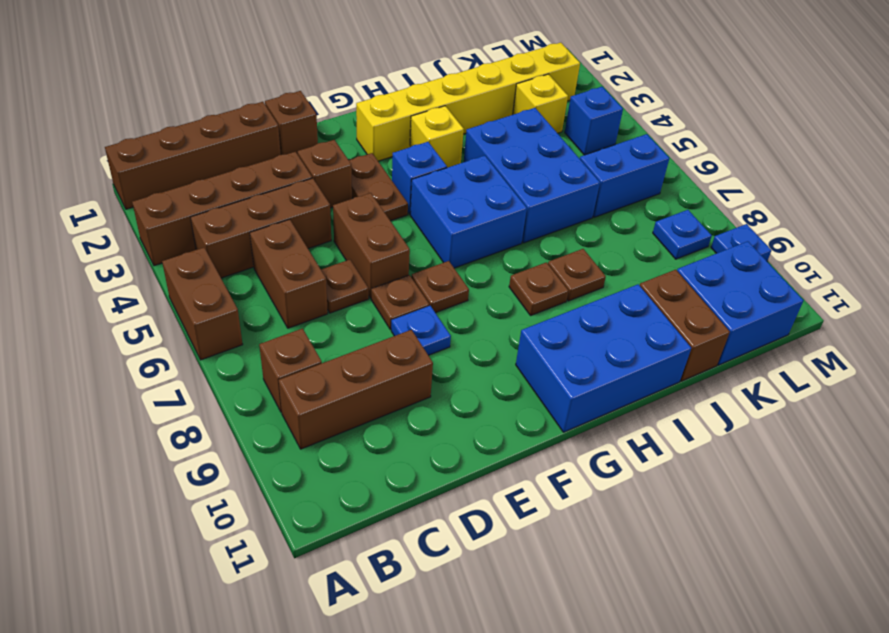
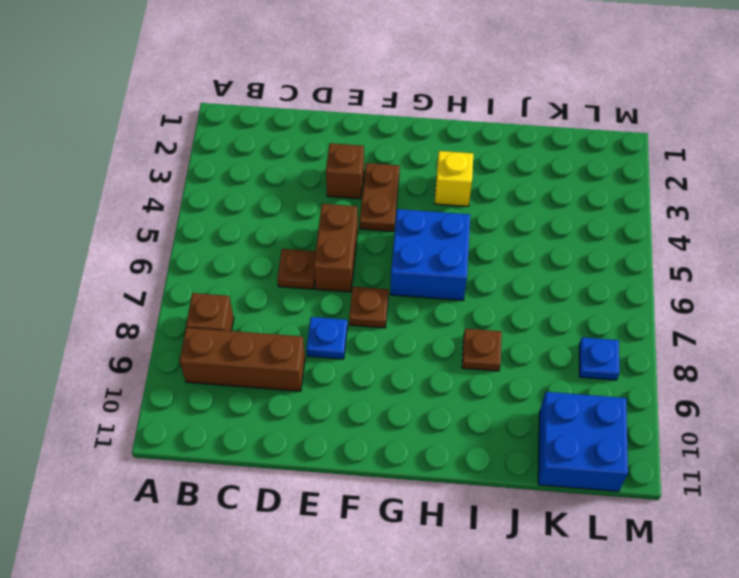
none -> brown 1x4 brick [105,102,281,209]
none -> brown 1x4 brick [132,152,312,266]
none -> brown 1x2 brick [162,248,243,360]
none -> brown 1x3 brick [191,178,331,278]

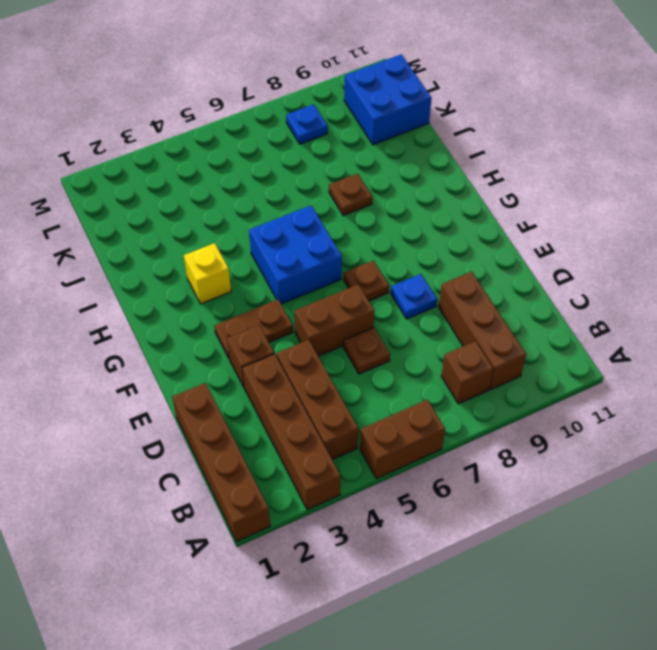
none -> brown 1x2 brick [250,219,328,328]
none -> brown 1x1 brick [265,91,318,155]
none -> brown 1x1 plate [371,275,429,329]
none -> yellow 1x6 brick [356,43,580,161]

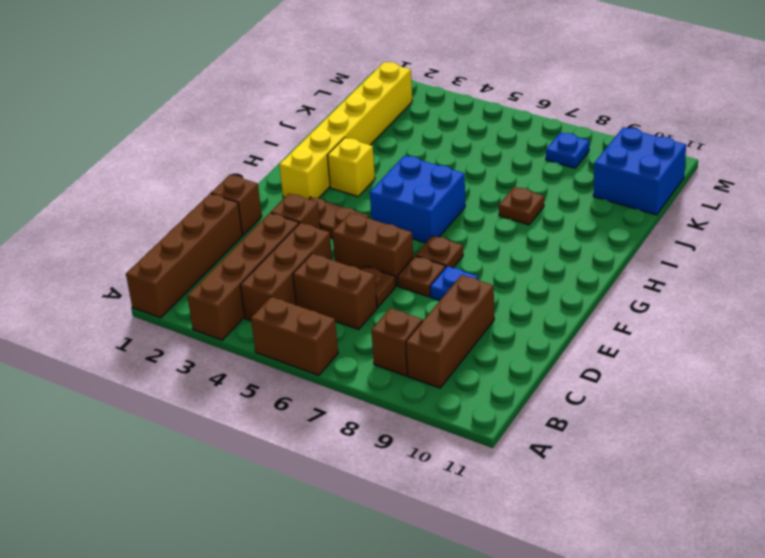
none -> blue 1x1 brick [392,142,447,214]
none -> blue 2x3 brick [516,284,691,432]
none -> brown 1x1 plate [509,262,568,315]
none -> blue 2x3 brick [464,108,600,243]

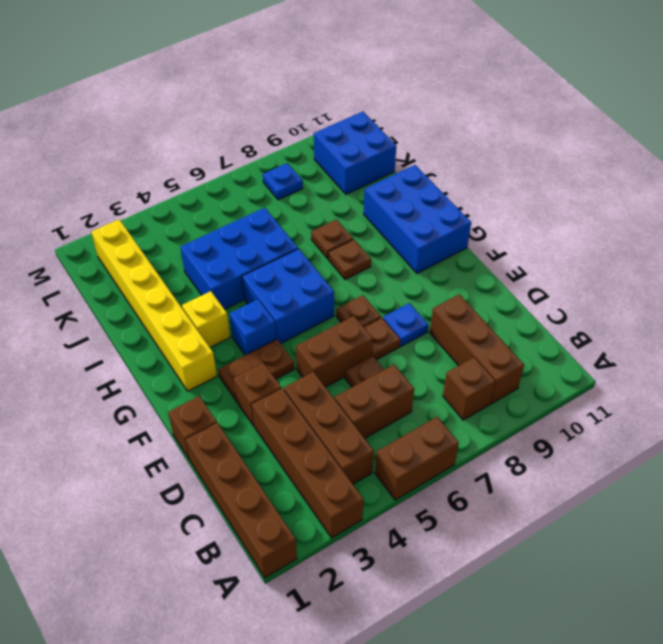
none -> brown 1x2 brick [640,270,730,381]
none -> yellow 1x1 brick [513,74,568,133]
none -> blue 1x2 brick [580,134,669,217]
none -> blue 1x1 brick [565,87,623,155]

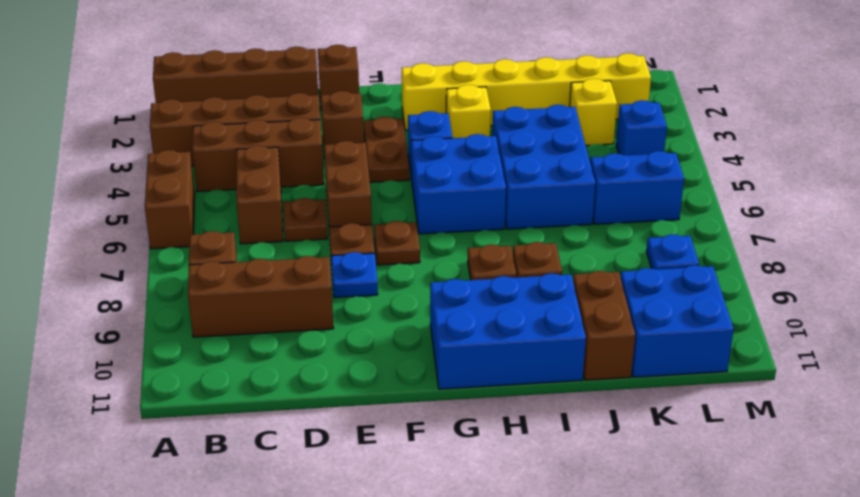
none -> blue 1x1 plate [711,224,771,261]

